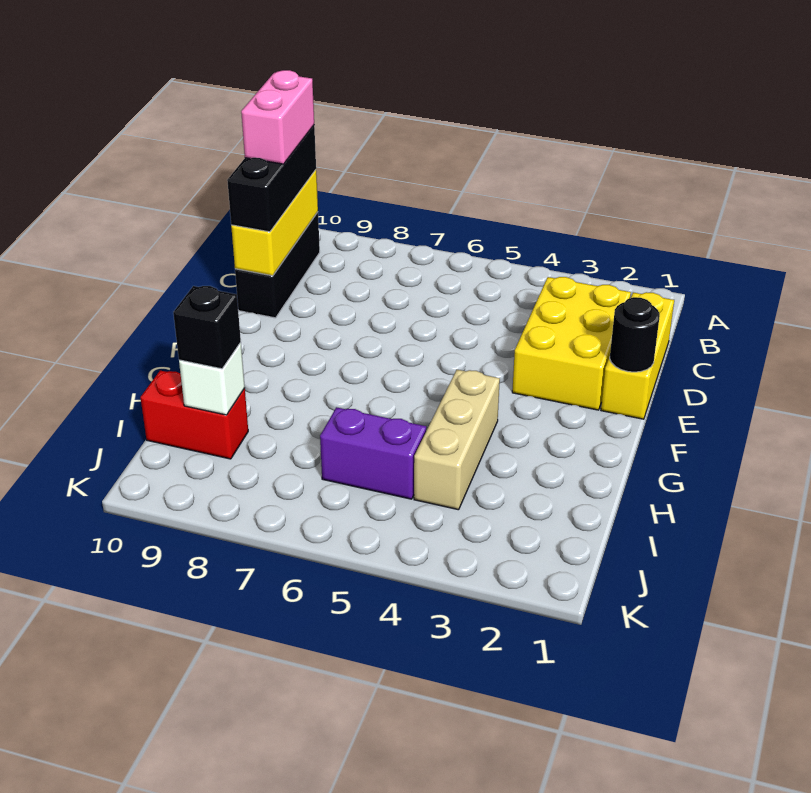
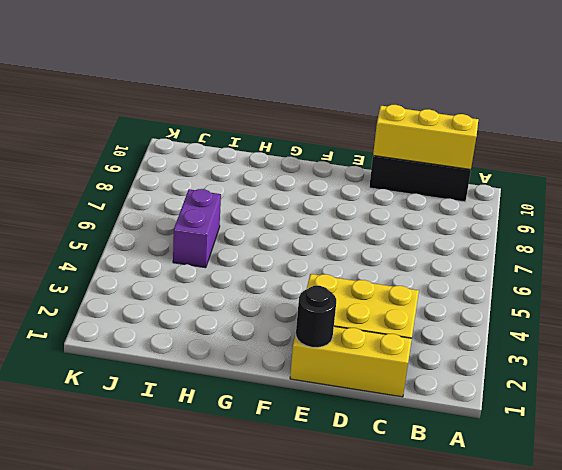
none -> tan 1x3 brick [414,370,500,510]
none -> red 1x2 brick [141,371,248,459]
none -> white 1x1 brick [179,343,245,415]

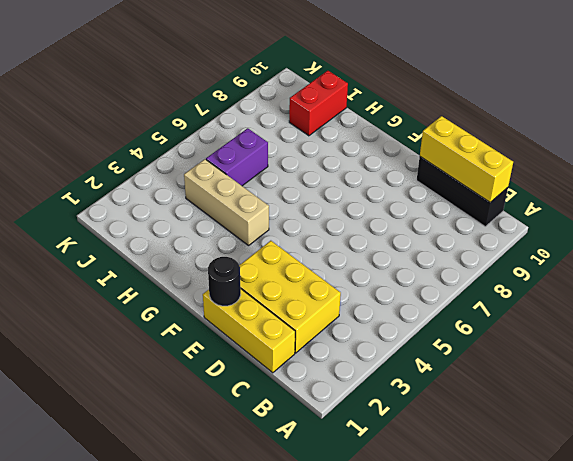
none -> white 1x1 brick [179,343,245,415]
none -> black 1x3 brick [227,126,316,232]
none -> black 1x1 brick [173,286,241,369]

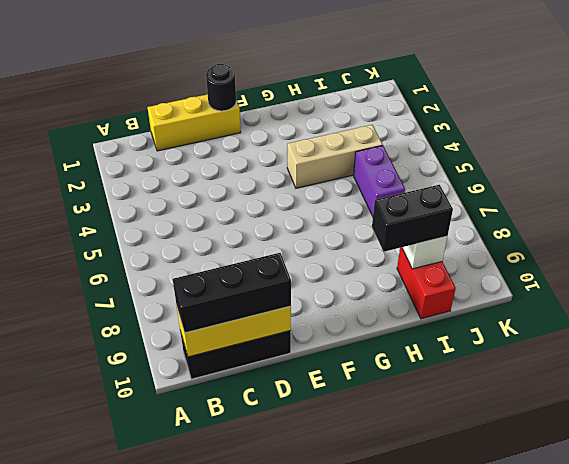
black 1x2 brick [372,185,453,252] -> black 1x1 brick [173,286,241,369]
none -> yellow 2x3 brick [512,277,631,410]
none -> pink 1x2 brick [241,70,314,164]

